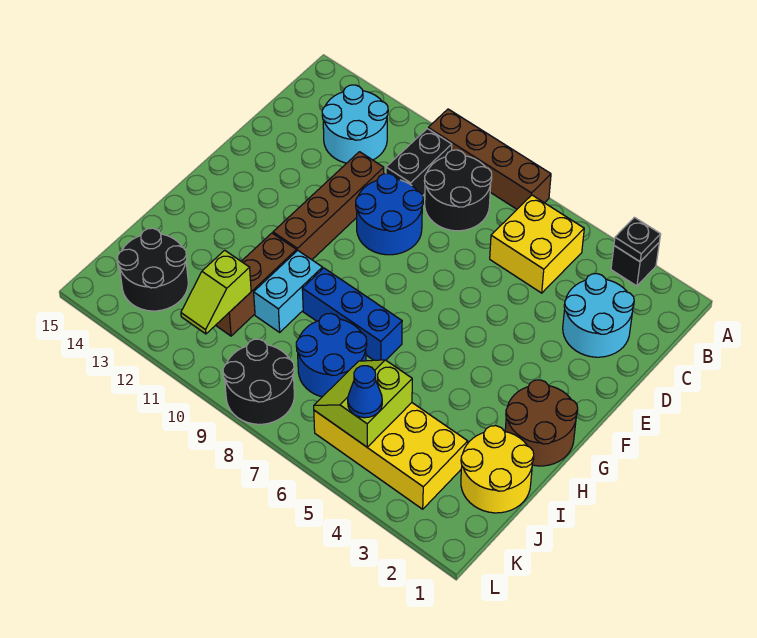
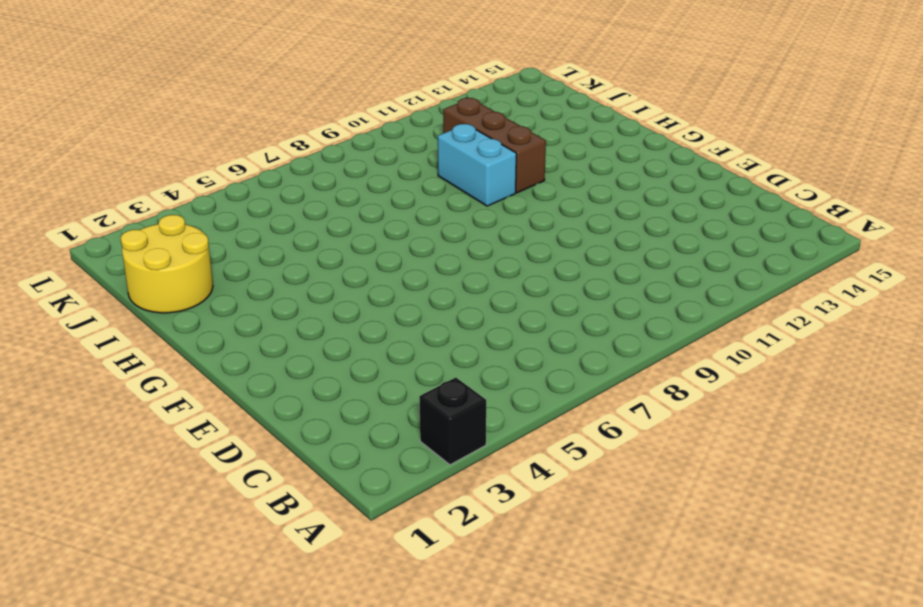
none -> brown 1x4 brick [428,109,551,209]
none -> yellow 2x2 brick [490,195,584,293]
none -> black 2x2 round brick [424,150,492,231]

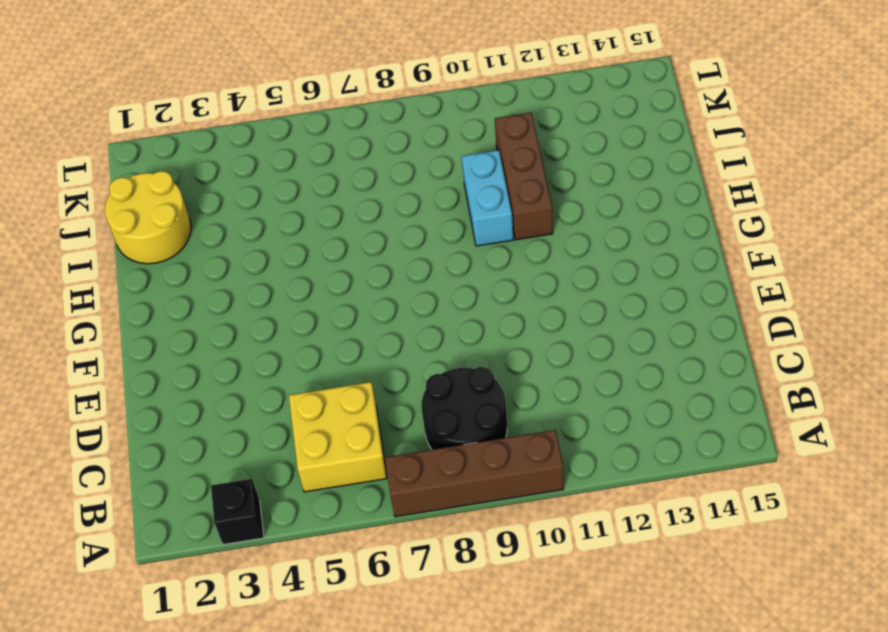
none -> black 1x2 brick [386,129,452,195]
none -> cyan 2x2 round brick [322,85,388,163]
none -> cyan 2x2 round brick [563,274,634,357]

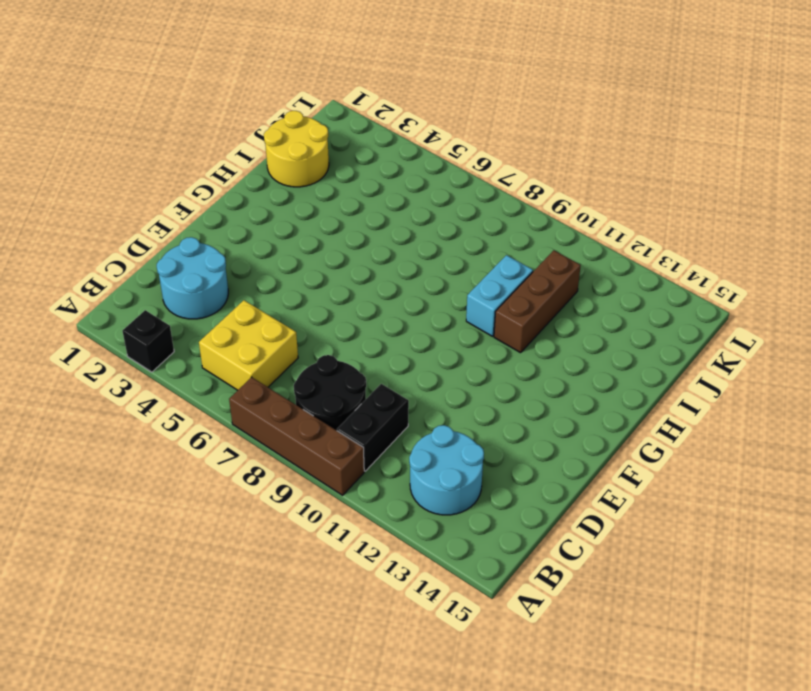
none -> blue 2x2 round brick [356,173,423,255]
none -> brown 1x4 brick [273,152,384,260]
none -> brown 2x2 round brick [505,380,578,466]

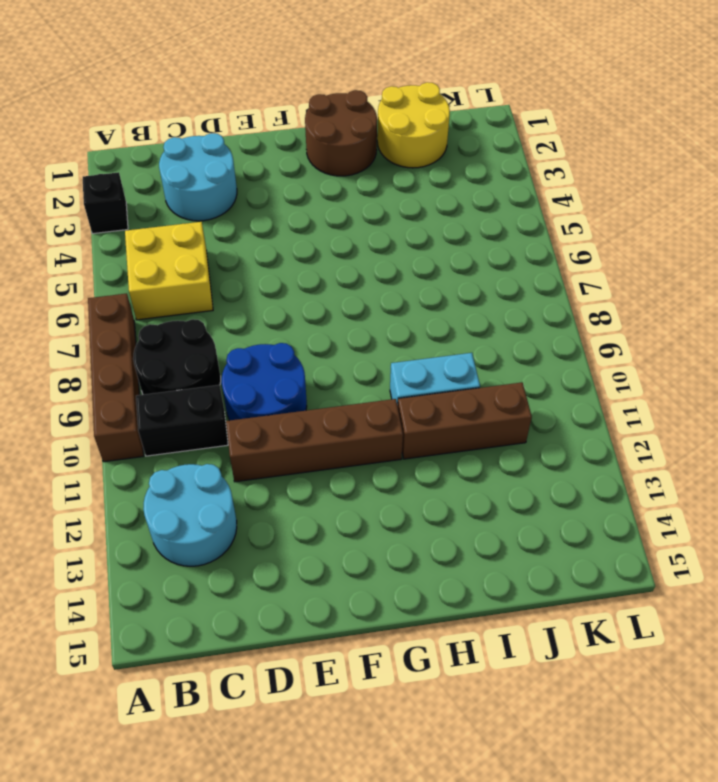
none -> blue 1x3 brick [302,268,402,360]
none -> blue 2x2 round brick [296,313,367,397]
none -> yellow 2x4 brick [314,403,468,509]

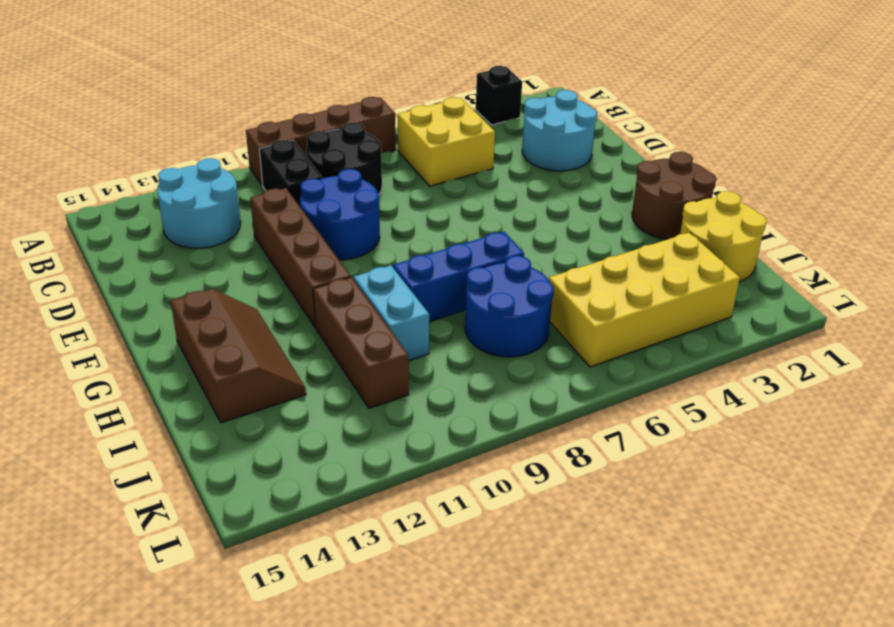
brown 2x3 slope [171,289,306,423] -> none
none -> black 2x2 round brick [117,228,188,311]
none -> black 2x2 round brick [223,339,294,424]
none -> black 1x1 plate [614,217,661,262]

